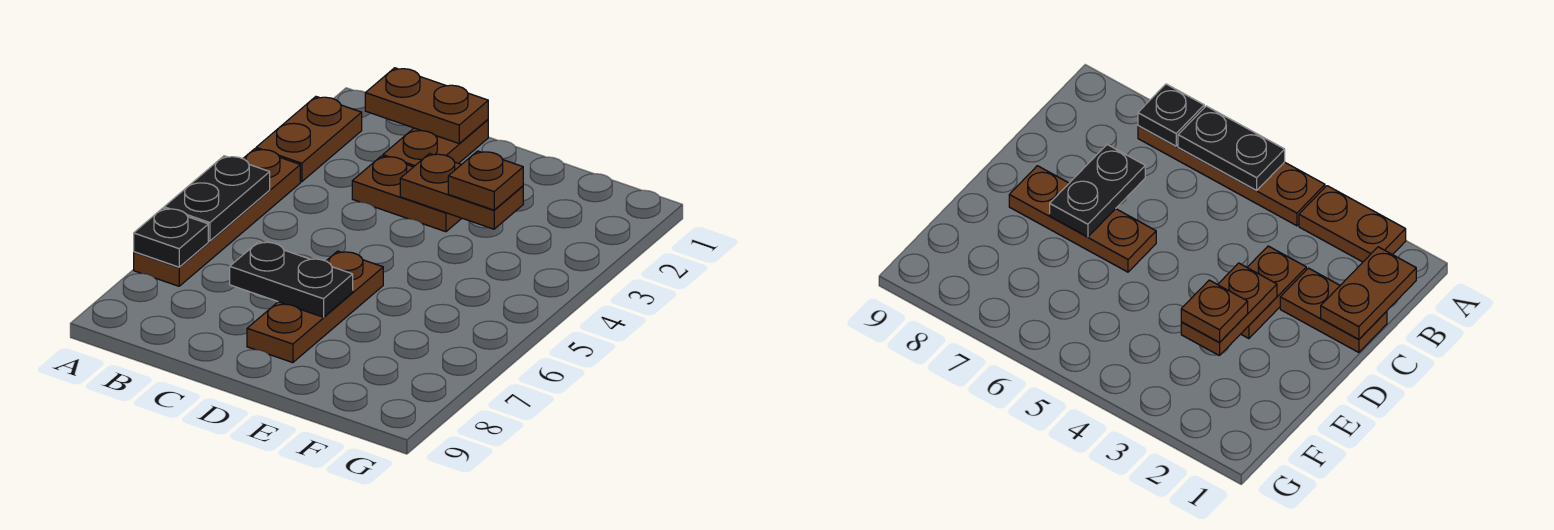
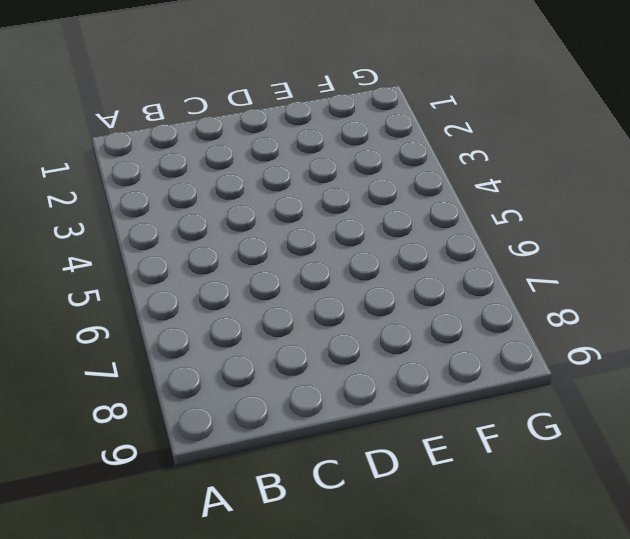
none -> brown 1x2 plate [256,97,362,182]
none -> brown 1x4 plate [134,149,300,286]

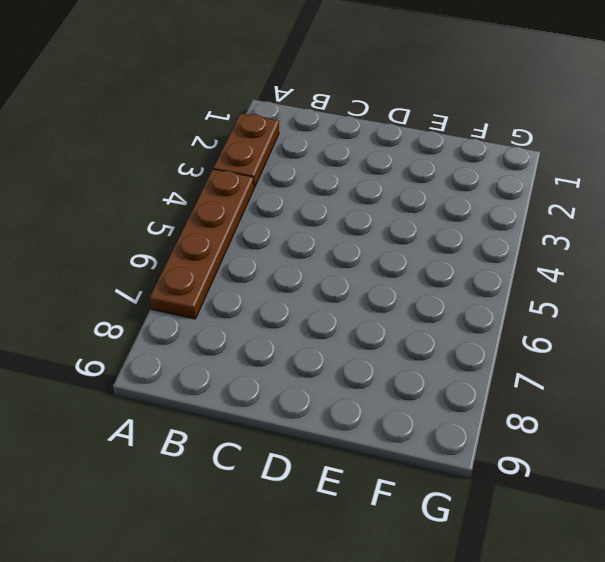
none -> brown 1x2 plate [383,120,488,167]
none -> brown 1x2 plate [352,156,462,232]

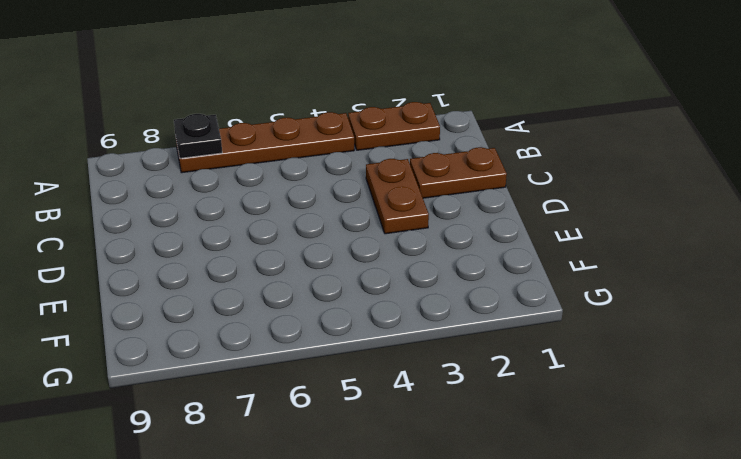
none -> brown 1x3 plate [247,251,383,363]
none -> black 1x2 plate [164,156,270,241]

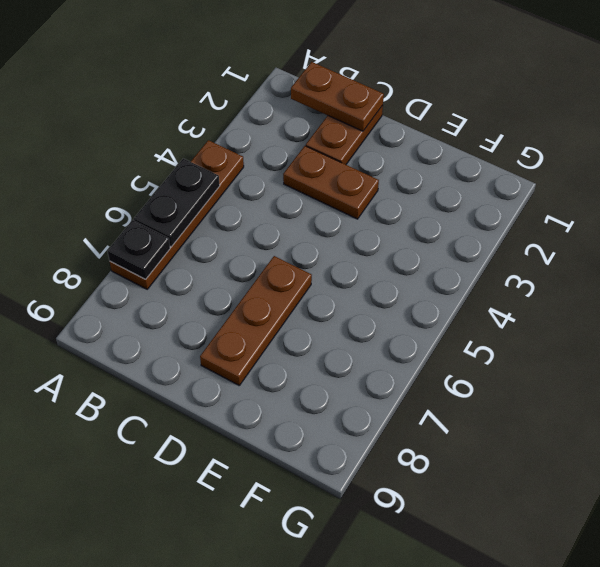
none -> brown 1x2 plate [256,97,362,182]
none -> black 1x2 plate [230,242,353,317]

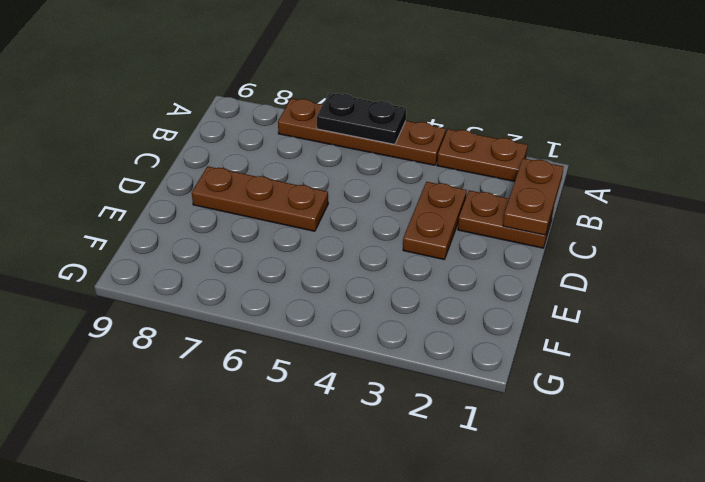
none -> black 1x1 plate [134,208,208,267]
none -> black 1x2 plate [230,242,353,317]

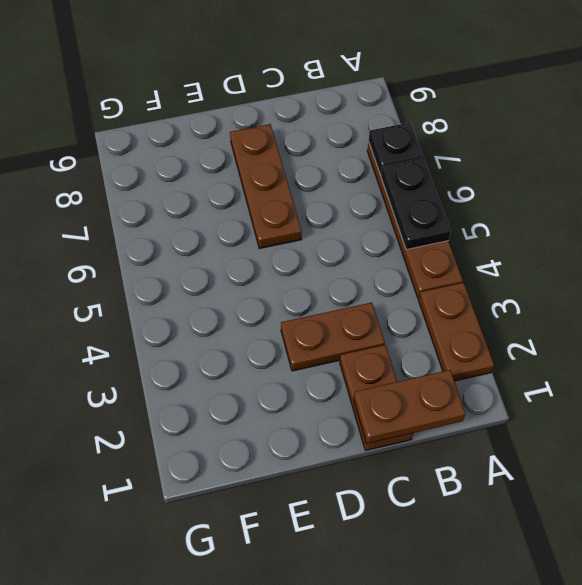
none -> black 1x2 plate [230,242,353,317]
none -> brown 1x2 plate [400,154,523,229]

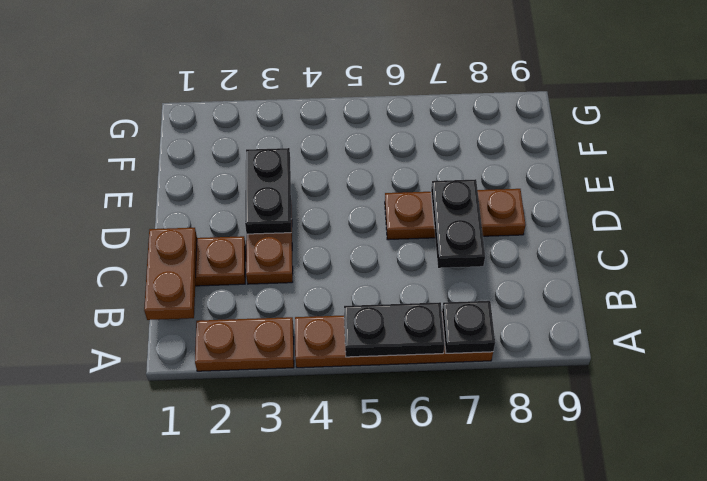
black 1x2 plate [245,148,291,234] -> brown 1x2 plate [400,154,523,229]
none -> brown 1x1 plate [448,151,523,210]

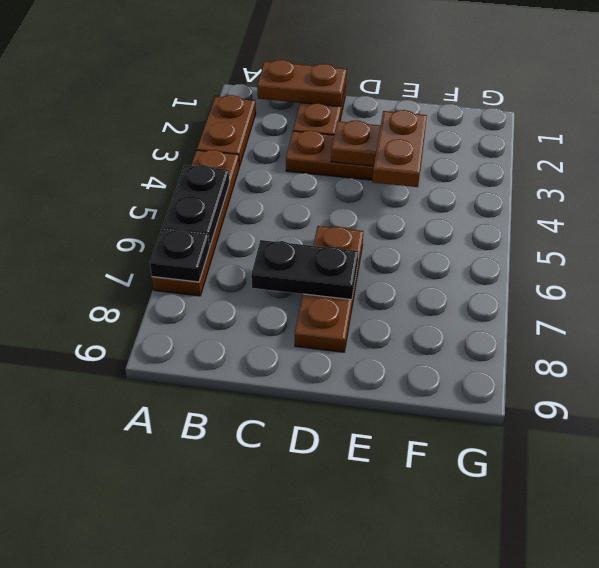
brown 1x2 plate [372,110,427,187] -> brown 1x1 plate [448,151,523,210]

